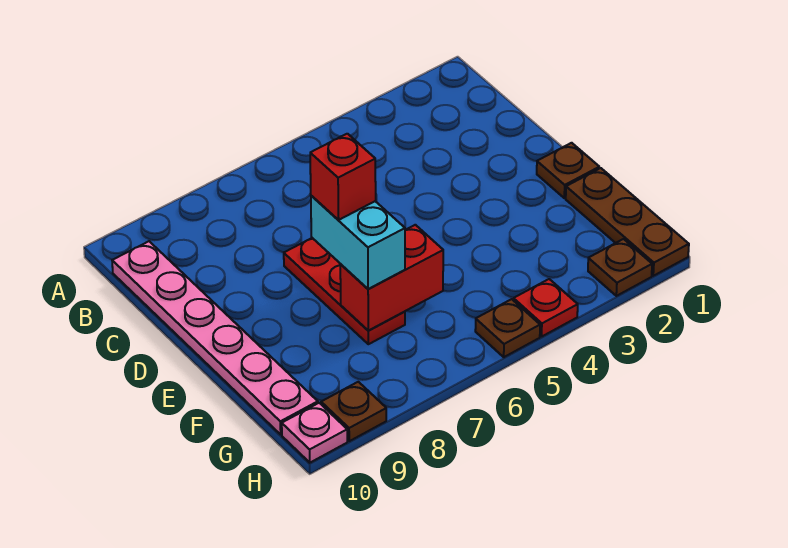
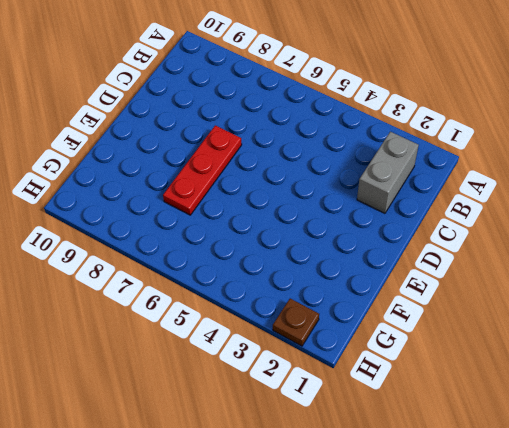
grey 1x2 brick [357,132,419,213] -> none
none -> pink 1x6 plate [112,241,318,434]
none -> brown 1x1 plate [537,143,599,198]
none -> brown 1x3 plate [566,168,689,276]

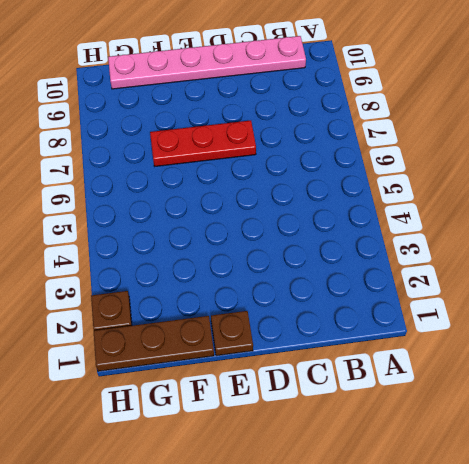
none -> red 1x1 plate [513,279,578,337]
none -> brown 1x1 plate [475,299,540,357]
none -> brown 1x1 plate [321,382,386,441]

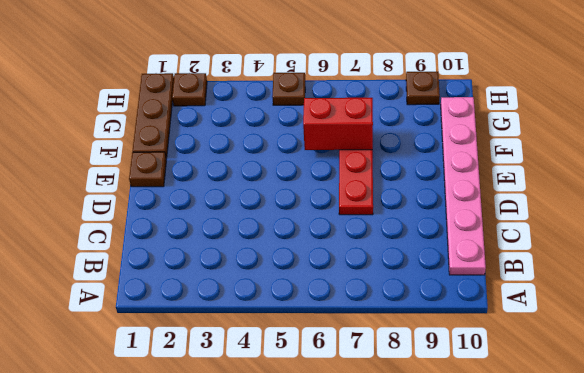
none -> red 1x1 plate [513,279,578,337]
none -> pink 1x1 plate [282,403,347,463]
none -> cyan 1x2 brick [311,196,405,289]

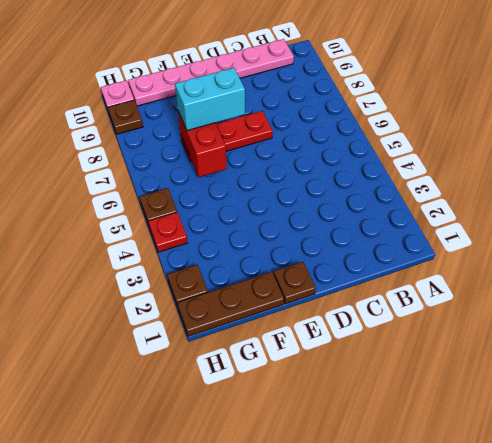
none -> red 1x1 brick [310,134,376,220]

